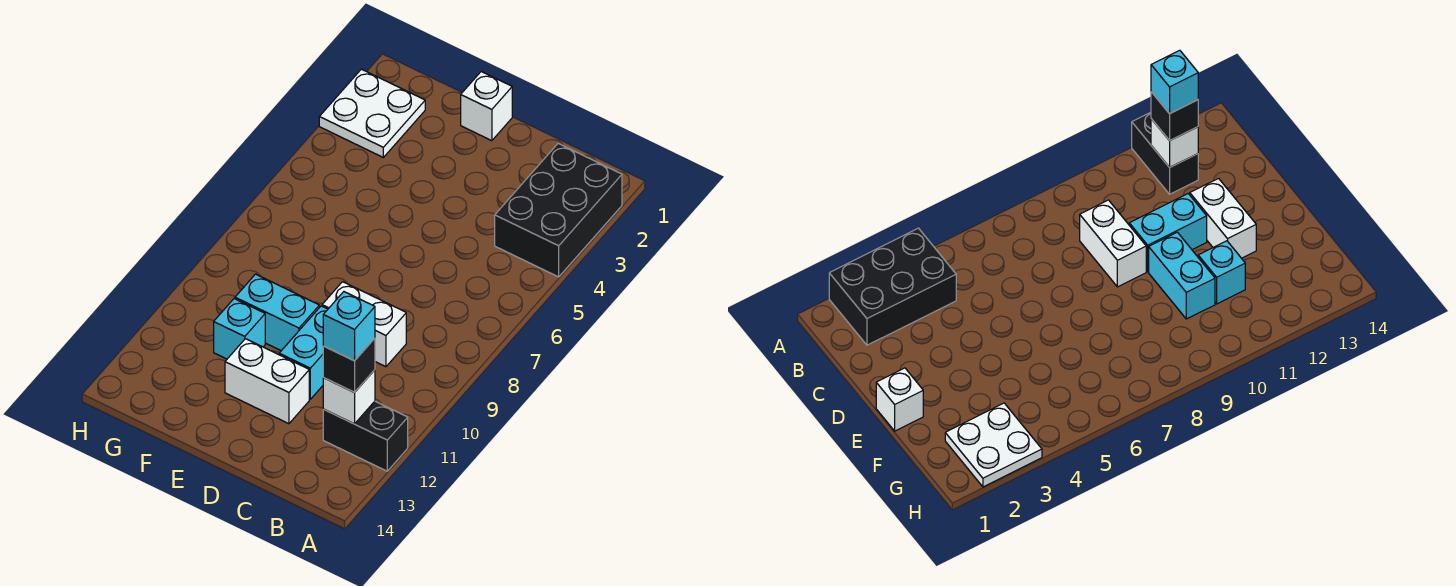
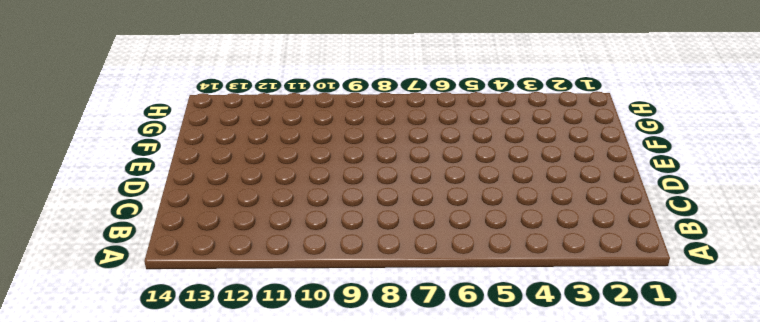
none -> black 2x3 brick [495,143,622,277]
none -> black 1x2 brick [323,401,408,471]
none -> white 1x2 brick [322,282,406,367]

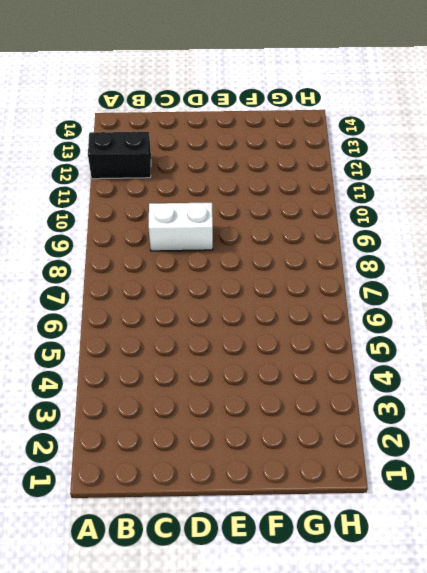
none -> black 2x3 brick [495,143,622,277]
none -> cyan 1x2 brick [279,306,328,399]
none -> white 1x2 brick [225,339,309,424]

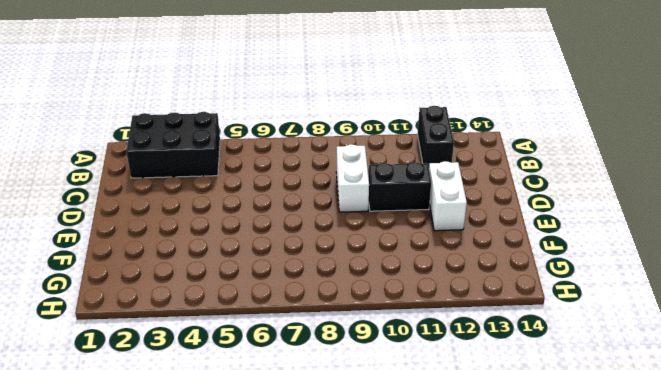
black 1x2 brick [368,162,431,211] -> cyan 1x2 brick [279,306,328,399]
none -> white 1x1 brick [461,72,512,141]
none -> cyan 1x2 brick [235,274,319,351]
none -> cyan 1x1 brick [214,299,265,359]

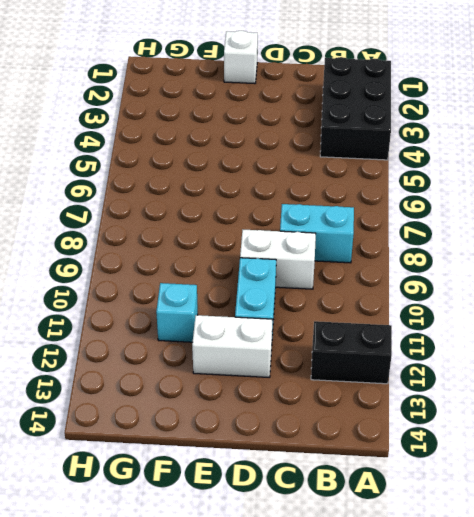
cyan 1x2 brick [280,204,354,263] -> cyan 1x2 brick moved to [235,274,319,351]
none -> white 2x2 plate [319,69,425,157]
none -> white 1x1 brick [323,370,375,424]
none -> black 1x1 brick [323,338,375,392]

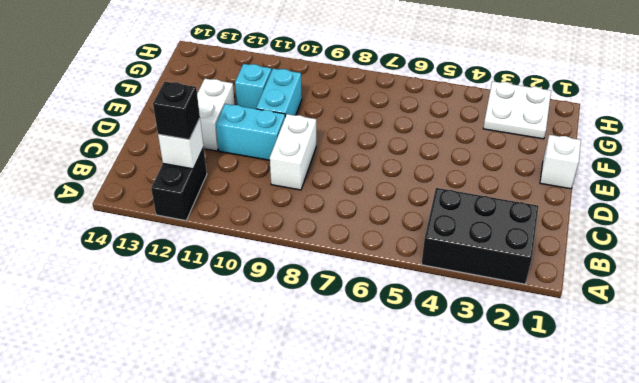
none -> cyan 1x1 brick [323,292,375,361]

